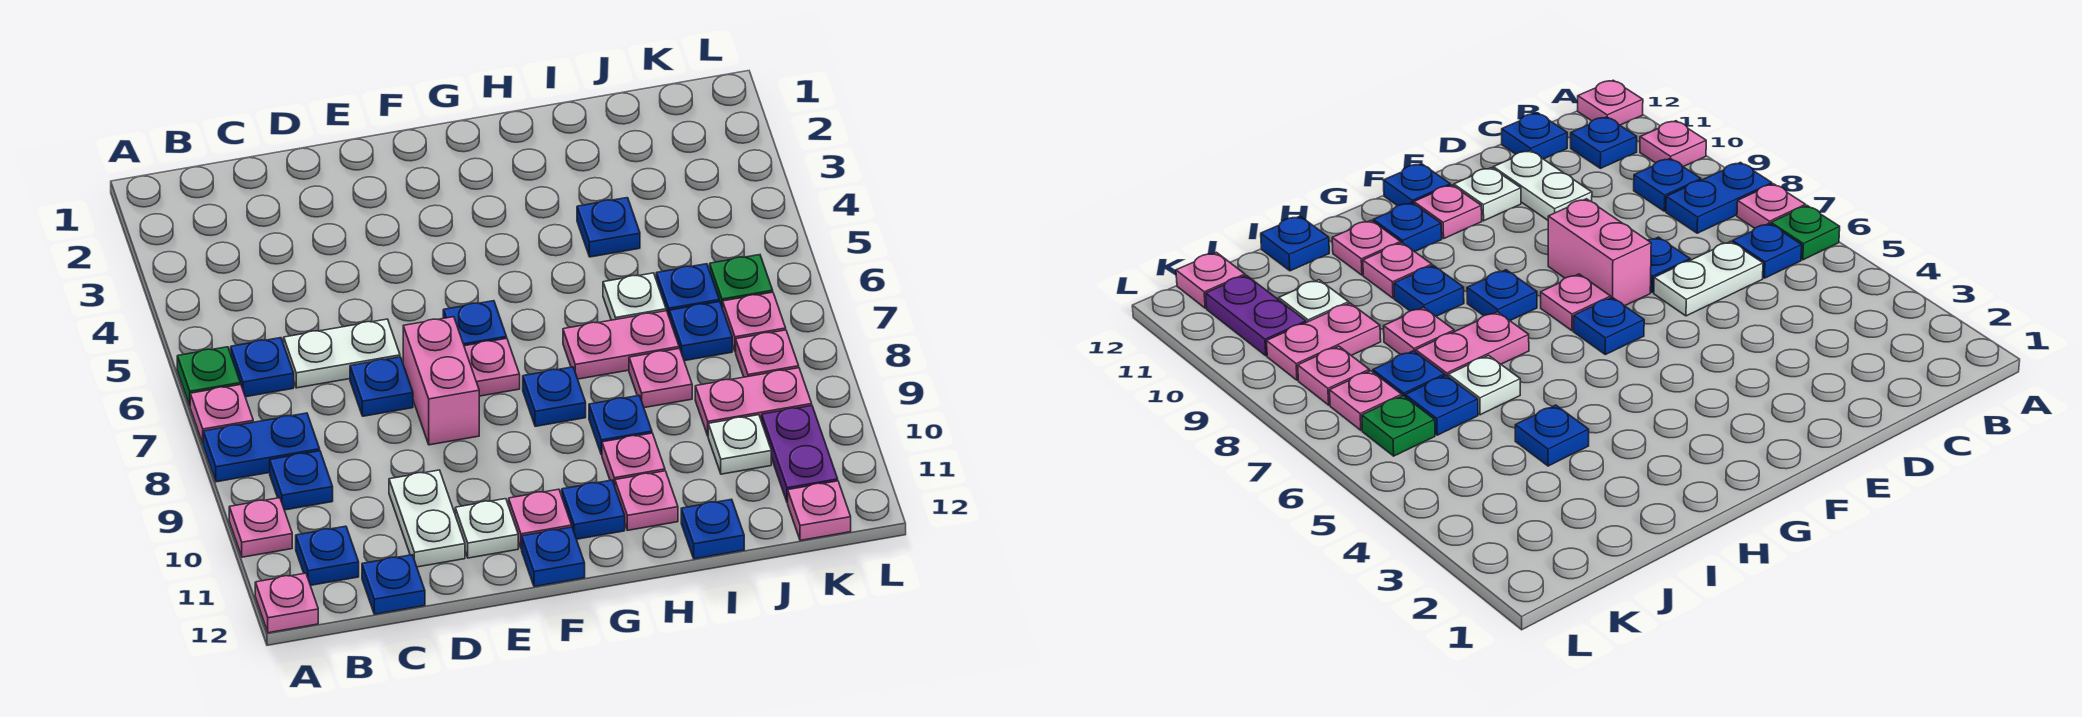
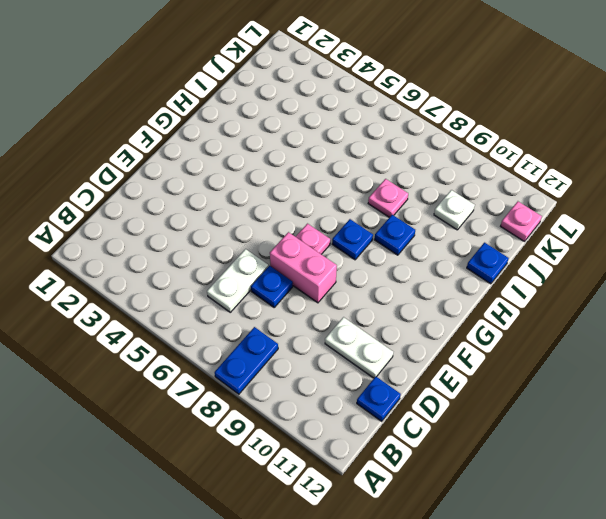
none -> green 1x1 plate [177,347,240,405]
none -> pink 1x1 plate [190,385,253,443]
none -> pink 1x1 plate [229,498,292,557]
none -> pink 1x1 plate [255,573,318,633]

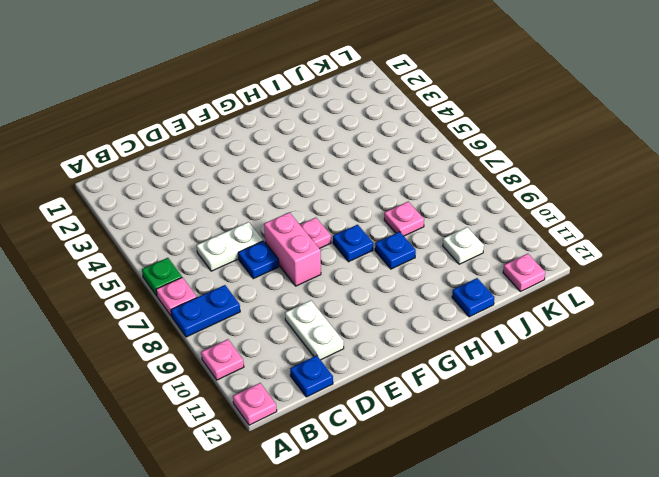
none -> blue 1x1 plate [231,338,294,397]
none -> blue 1x1 plate [270,451,333,510]
none -> blue 1x1 plate [296,526,359,585]
none -> white 1x1 plate [455,499,518,558]

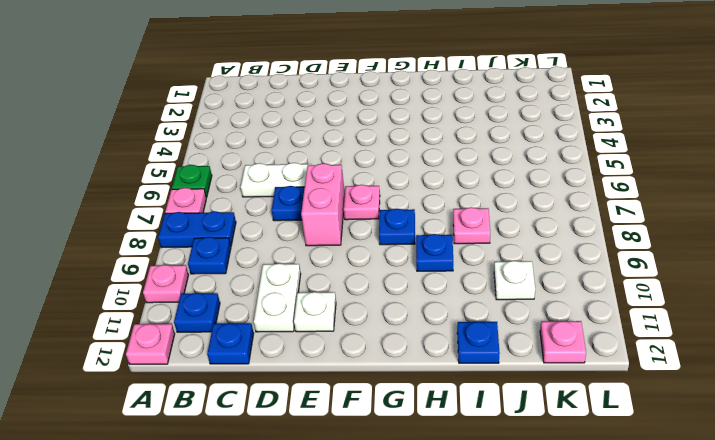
none -> blue 1x1 plate [231,338,294,397]
none -> blue 1x1 plate [443,301,507,346]
none -> pink 1x1 plate [509,489,572,549]
none -> blue 1x1 plate [522,527,585,587]

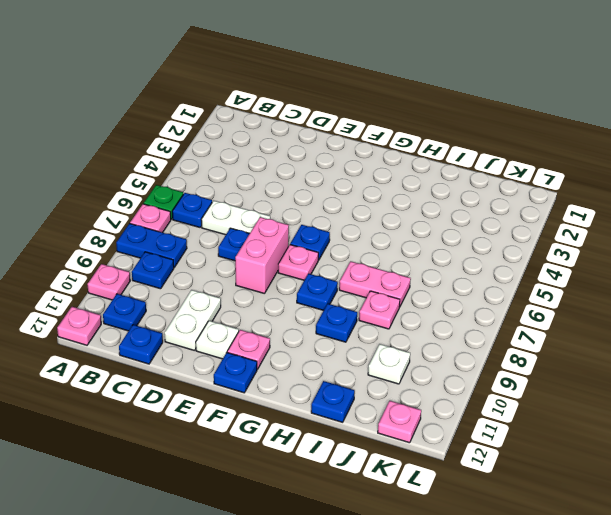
none -> blue 1x1 plate [562,480,625,539]
none -> pink 1x1 plate [602,433,665,486]
none -> pink 1x1 plate [615,471,678,530]
none -> blue 1x1 plate [577,198,640,257]

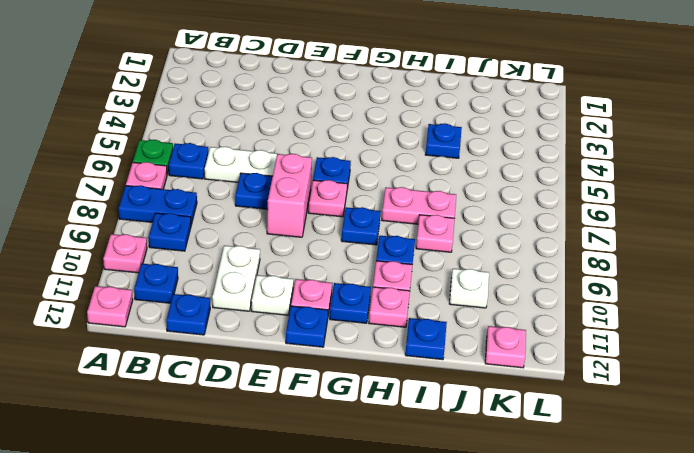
none -> white 1x1 plate [603,273,666,320]
none -> blue 1x1 plate [656,264,719,315]
none -> blue 1x1 plate [669,301,732,361]
none -> pink 1x2 plate [695,368,812,435]

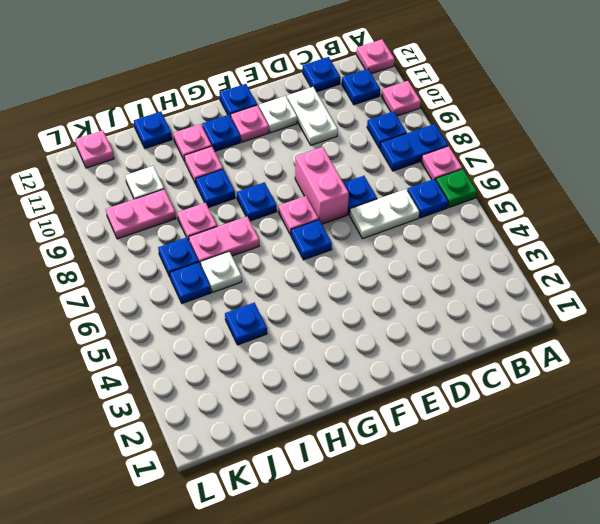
none -> green 1x1 plate [710,255,773,308]
none -> pink 1x1 plate [723,292,786,352]
none -> pink 1x1 plate [736,330,799,377]
none -> purple 1x2 plate [762,406,838,503]

